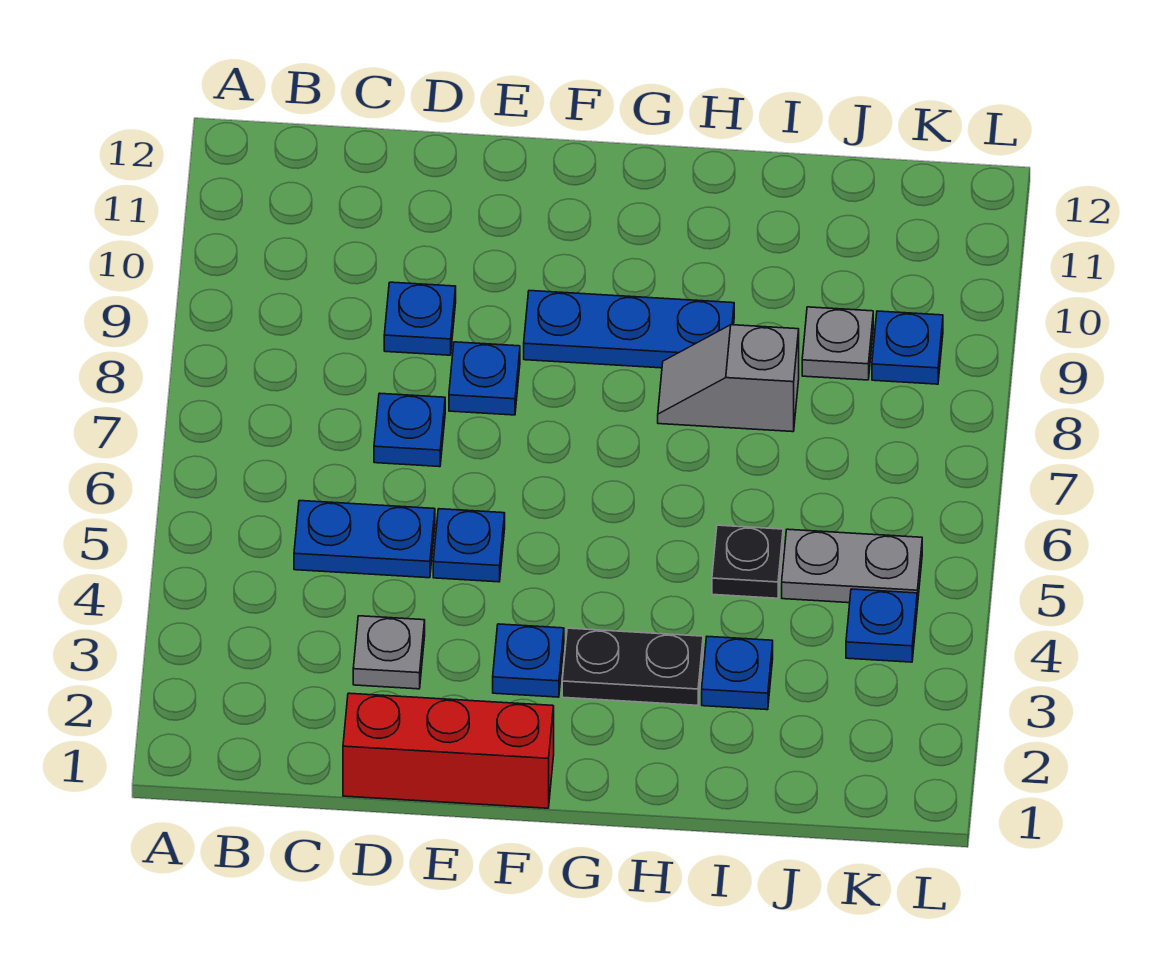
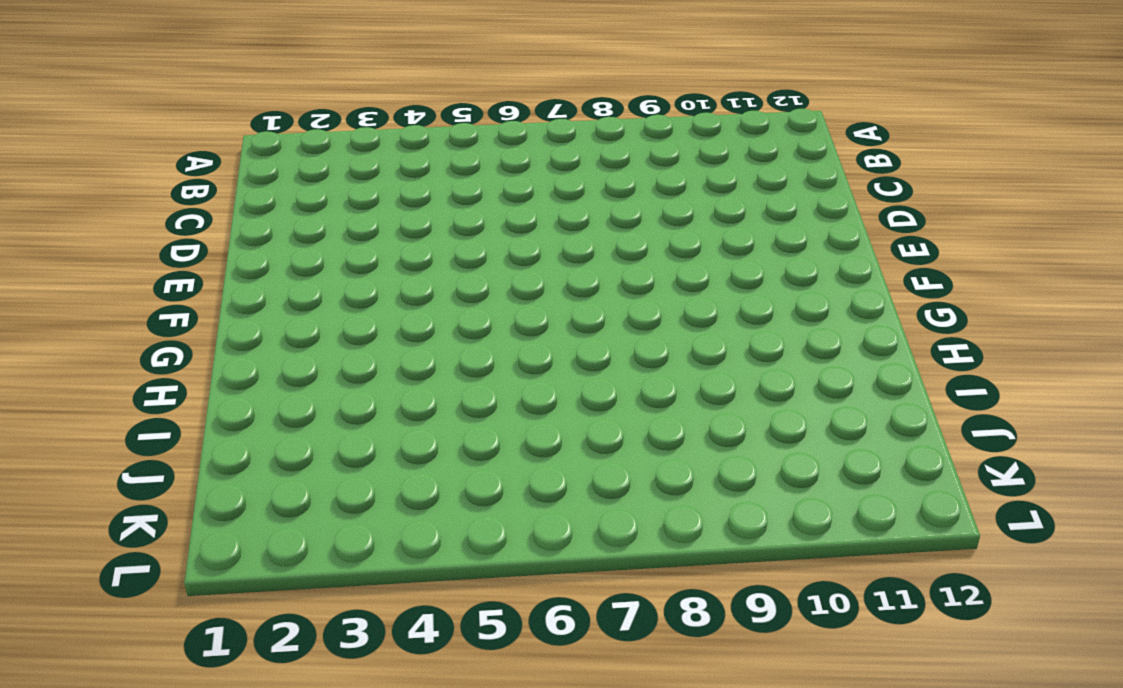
none -> blue 1x2 plate [294,501,435,578]
none -> red 1x3 brick [343,693,554,808]
none -> grey 1x1 plate [353,616,425,689]

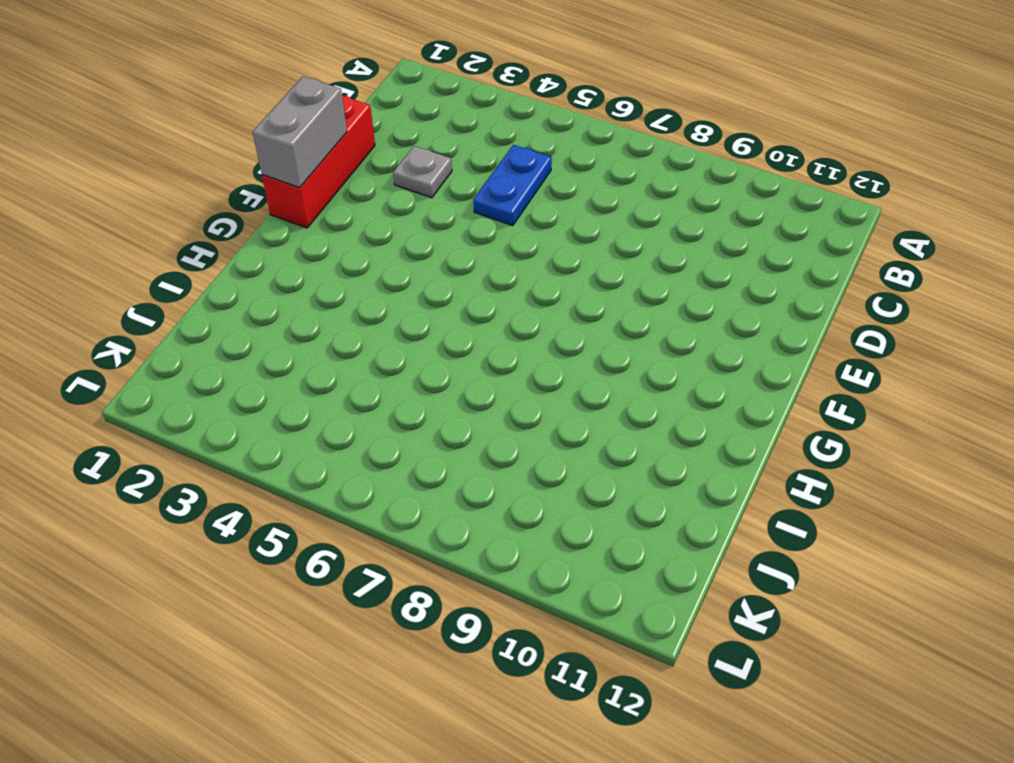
grey 1x2 brick [253,76,347,188] -> none
none -> blue 1x1 plate [374,393,445,467]
none -> blue 1x1 plate [384,282,456,355]
none -> blue 1x1 plate [433,509,505,582]

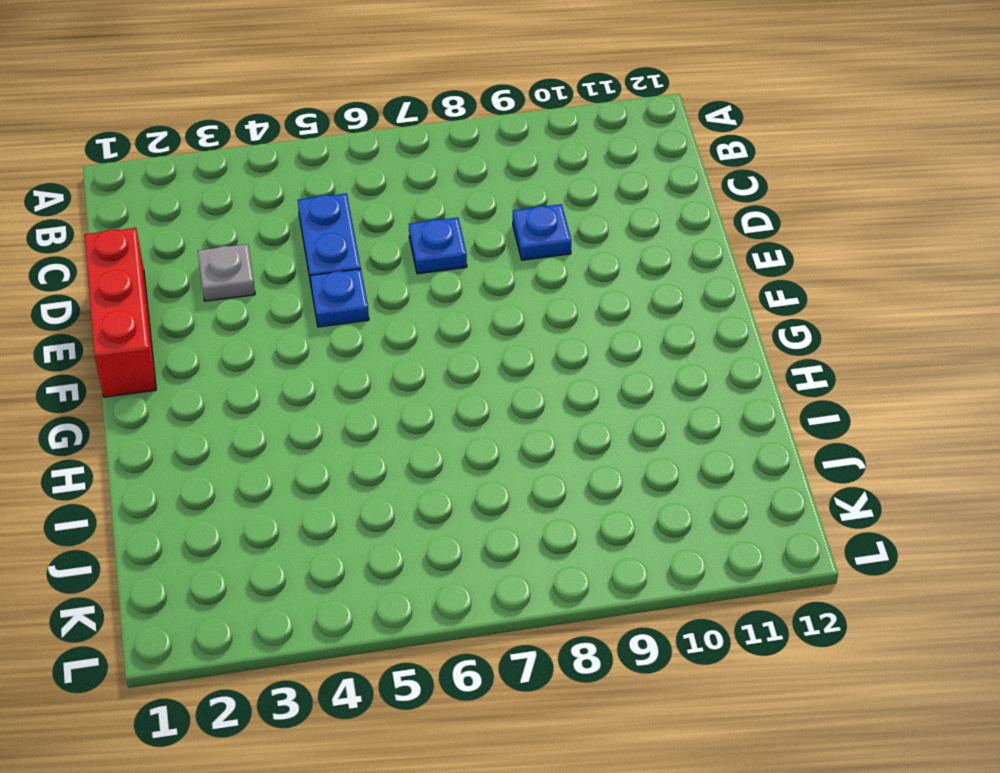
none -> blue 1x1 plate [449,342,520,415]
none -> blue 1x1 plate [493,624,564,697]
none -> blue 1x3 plate [524,291,734,368]

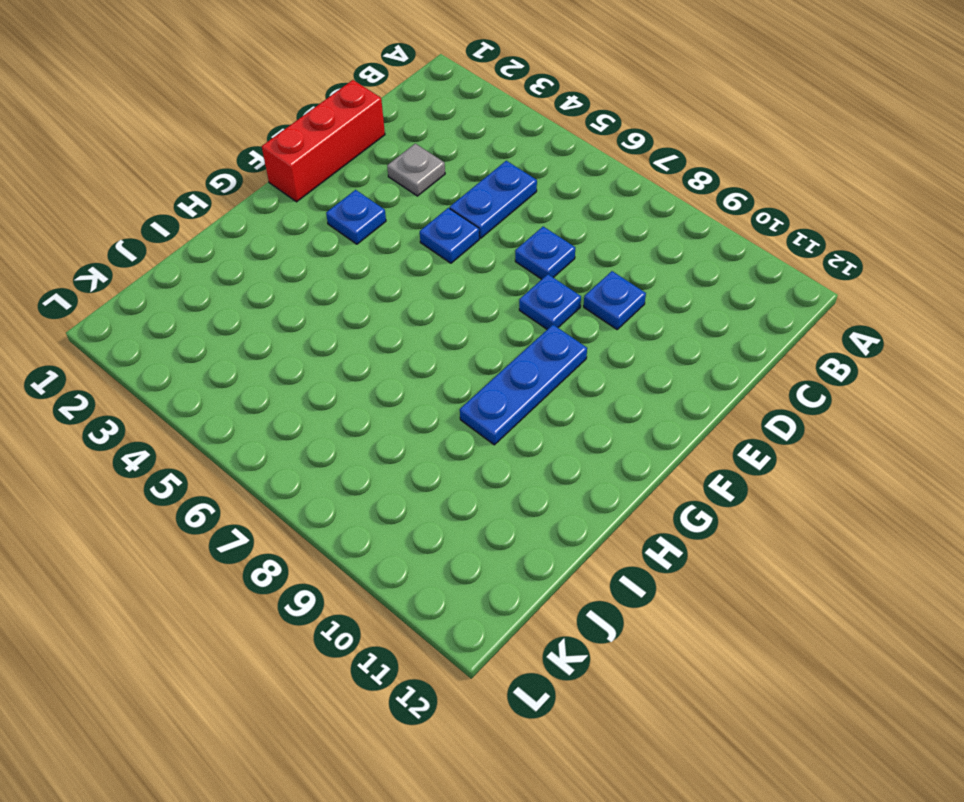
none -> black 1x2 plate [562,628,703,705]
none -> grey 1x2 slope [658,325,799,432]
none -> blue 1x1 plate [702,637,773,710]

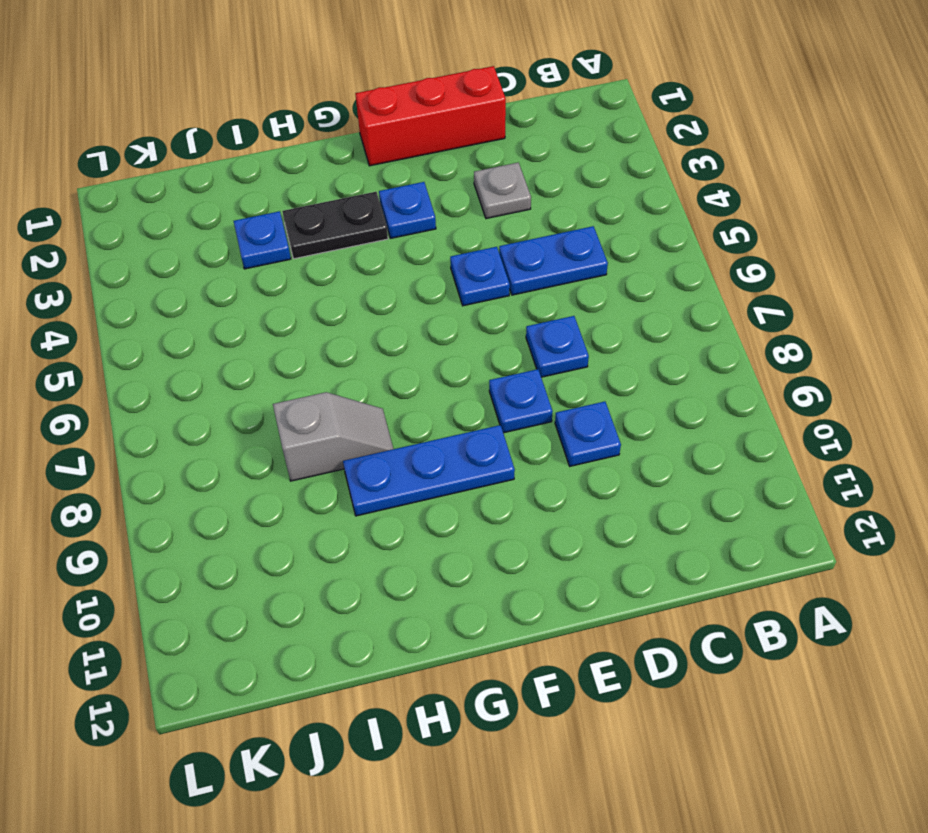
none -> black 1x1 plate [712,525,783,598]
none -> grey 1x2 plate [782,529,922,606]
none -> grey 1x1 plate [802,307,873,380]

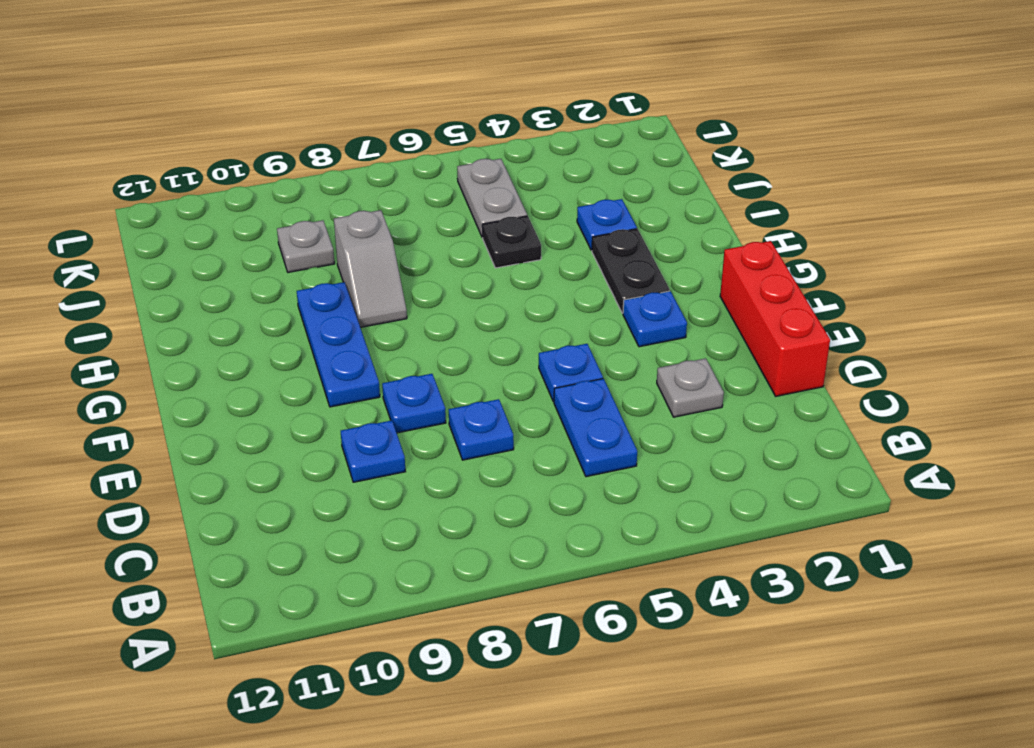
none -> blue 1x1 plate [846,589,917,662]
none -> blue 1x1 plate [872,311,943,384]

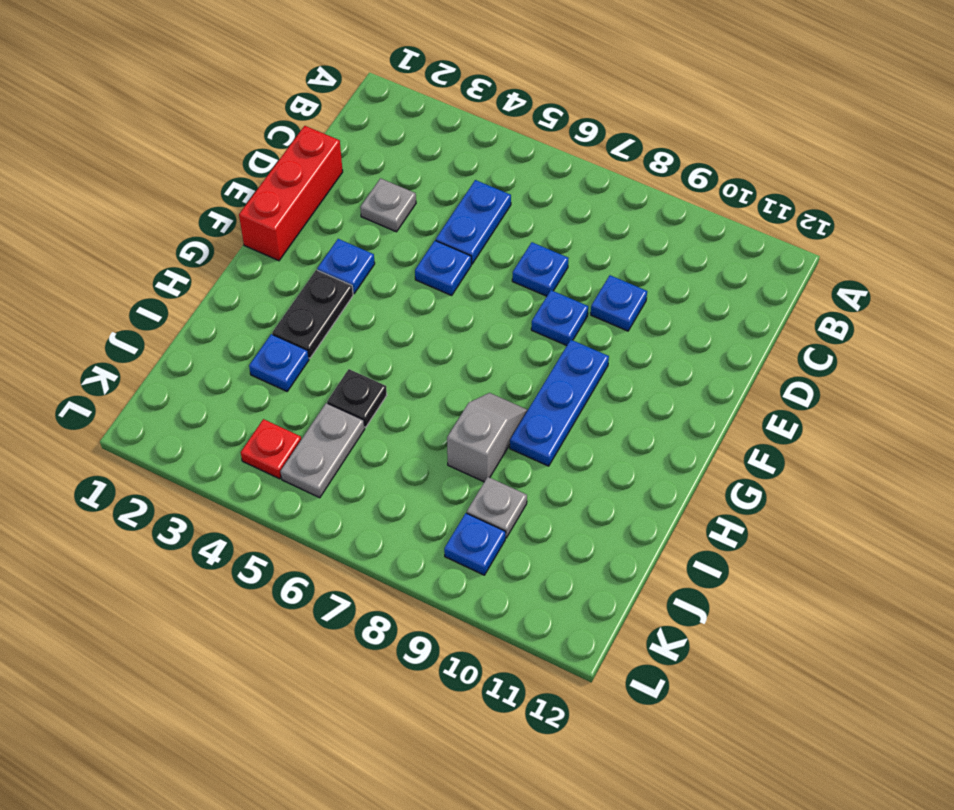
red 1x1 plate [241,419,301,479] -> blue 1x1 plate [846,589,917,662]

